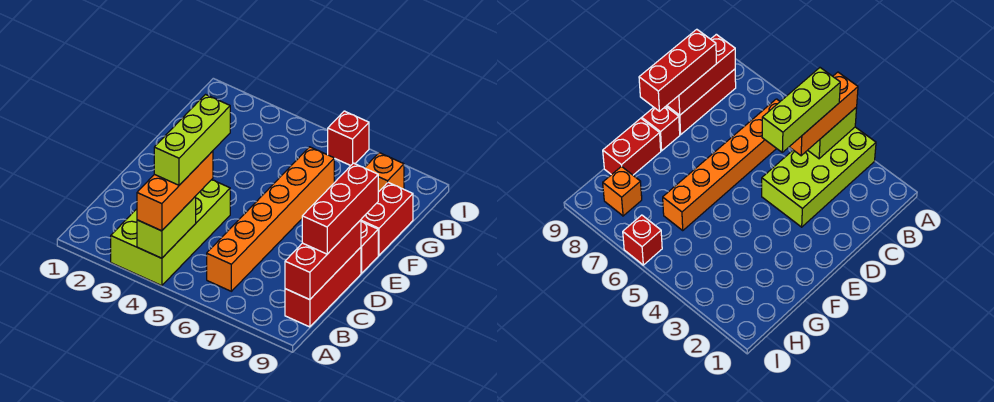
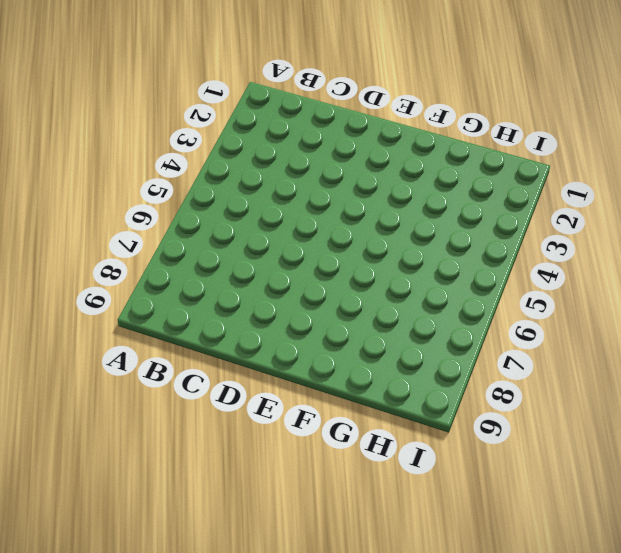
none -> lime 2x4 brick [111,180,230,286]
none -> orange 1x6 brick [207,147,334,291]
none -> red 1x3 brick [285,247,361,327]

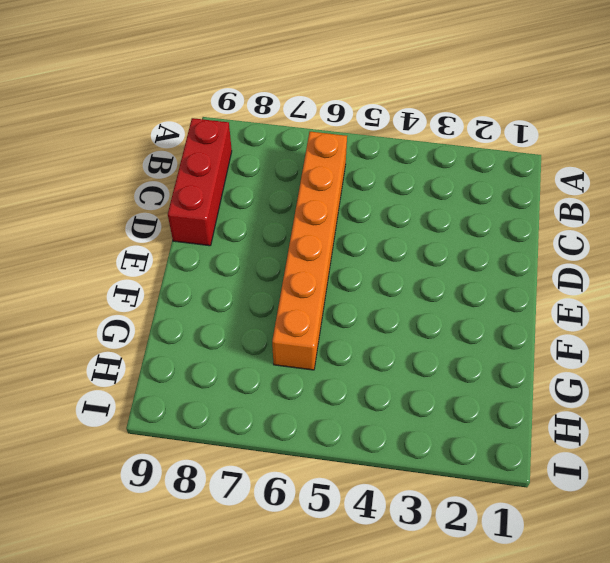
none -> lime 2x4 brick [111,180,230,286]
none -> red 1x1 brick [361,222,378,273]
none -> red 1x2 brick [361,182,413,255]

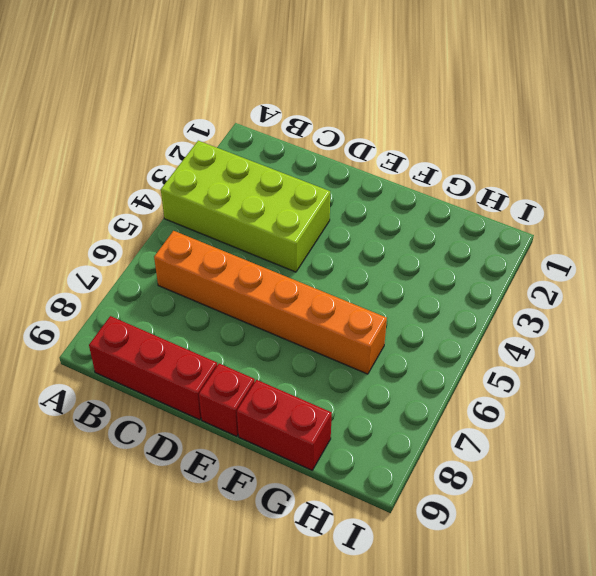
none -> orange 1x1 brick [365,153,404,192]
none -> red 1x1 brick [328,111,369,166]
none -> lime 1x2 brick [137,197,196,258]

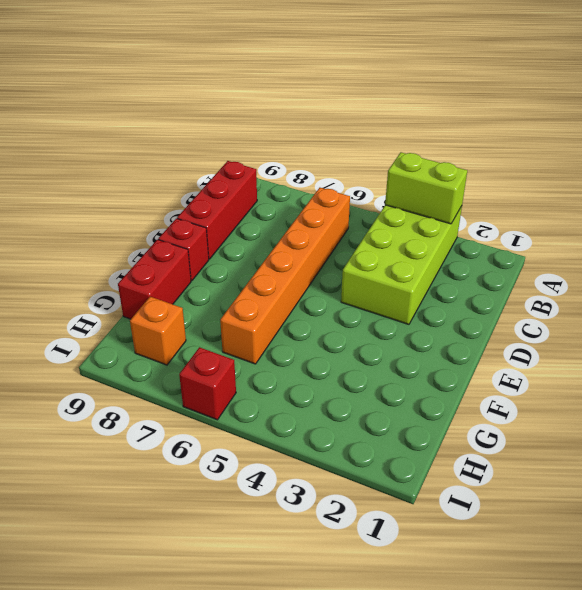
lime 1x2 brick [385,152,467,224] -> lime 1x2 brick turned to [137,197,196,258]
none -> red 1x3 brick [285,220,361,300]
none -> orange 1x3 brick [137,151,213,231]
none -> red 1x3 brick [302,163,378,254]

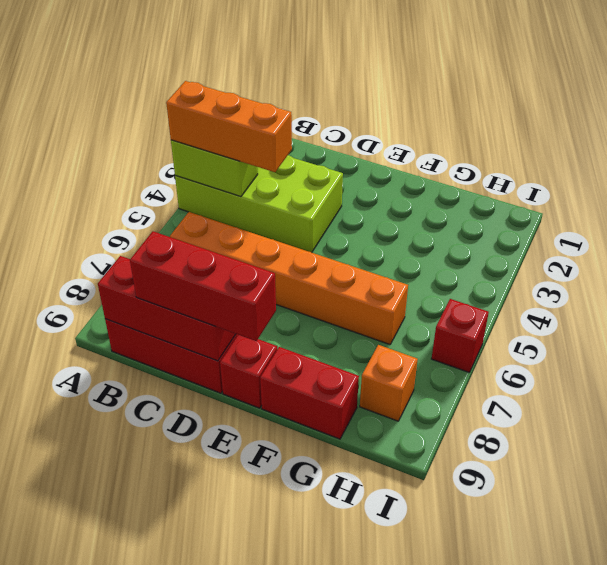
none -> lime 1x3 brick [154,95,230,185]

